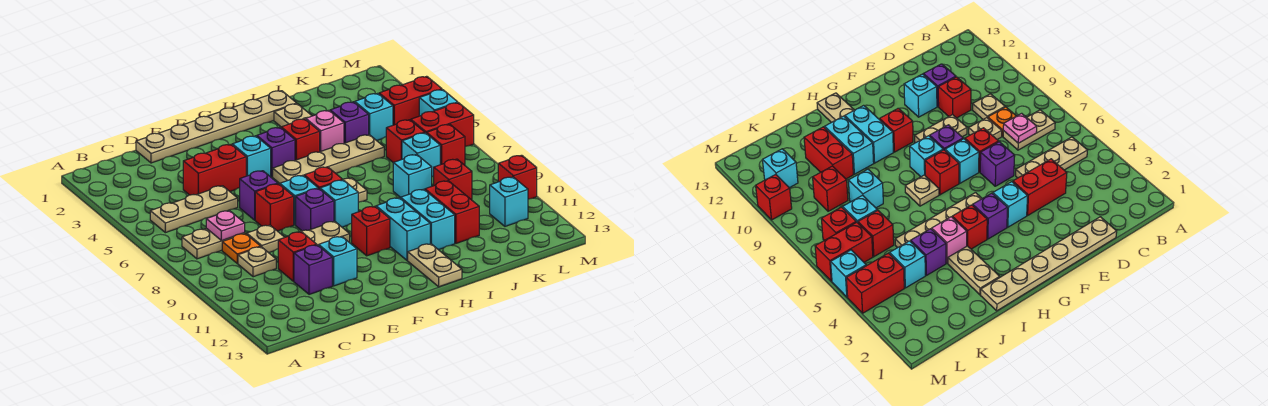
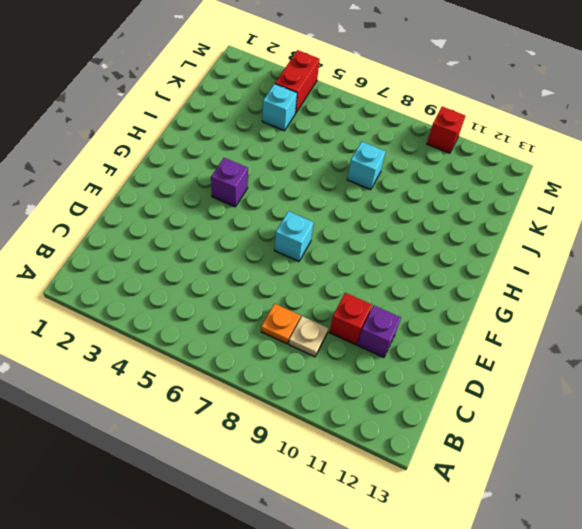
none -> tan 1x3 plate [150,186,238,233]
none -> tan 1x2 plate [182,228,245,259]
none -> tan 1x6 plate [136,91,297,163]
none -> red 1x2 brick [183,145,246,195]

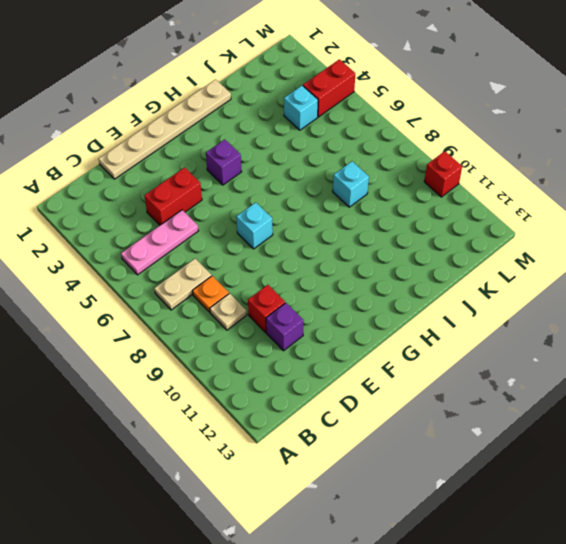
pink 1x3 plate [121,210,198,275] -> tan 1x3 plate [150,186,238,233]
none -> tan 1x1 plate [247,225,285,253]
none -> purple 1x1 brick [240,171,278,220]
none -> red 1x1 brick [255,184,294,231]
none -> tan 1x2 plate [300,221,350,246]

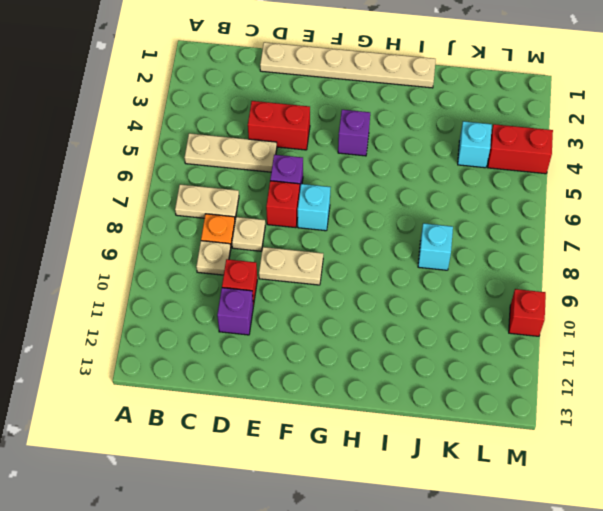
none -> cyan 1x1 brick [319,236,357,286]
none -> cyan 1x1 brick [232,136,271,177]
none -> purple 1x1 brick [296,189,334,231]
none -> tan 1x4 plate [273,135,384,183]

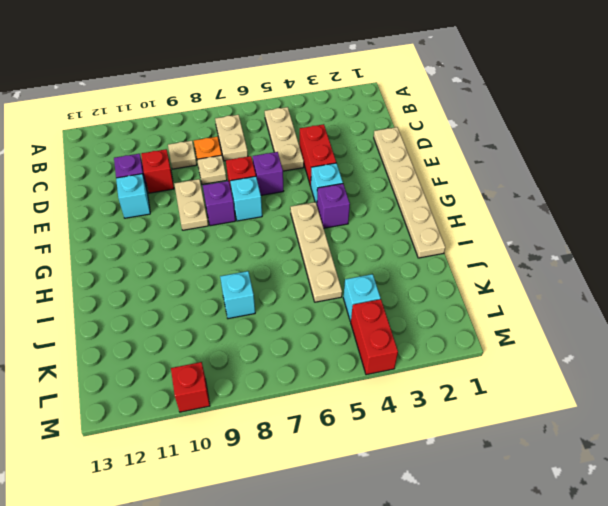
none -> red 1x1 brick [304,167,343,189]
none -> cyan 1x1 brick [320,180,358,227]
none -> red 1x1 brick [352,206,390,256]
none -> red 1x1 brick [281,119,320,160]

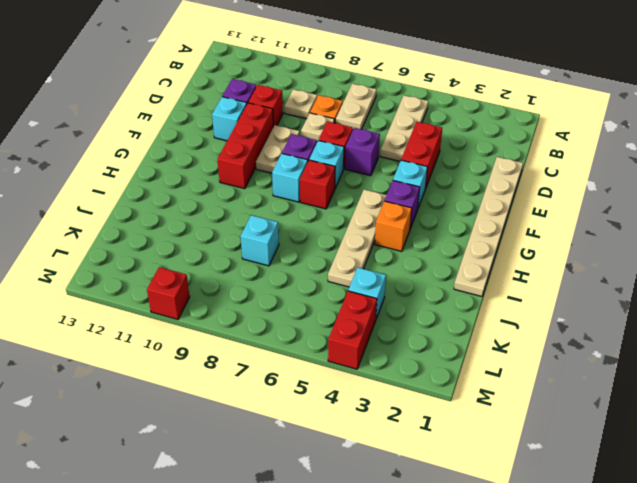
red 1x3 brick [218,103,273,189] -> red 1x1 brick [352,206,390,256]
orange 1x1 brick [375,201,412,251] -> red 1x1 brick [281,119,320,160]
none -> tan 1x1 plate [343,178,367,202]
none -> cyan 1x2 brick [376,198,430,260]
none -> tan 1x2 plate [408,244,462,287]
none -> tan 1x2 plate [274,104,312,127]

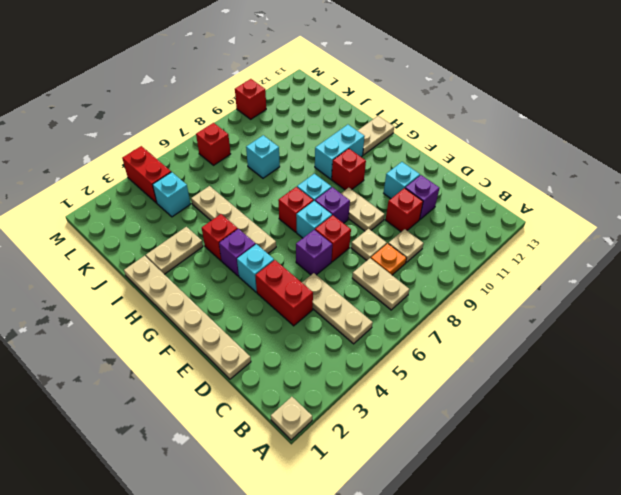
tan 1x1 plate [271,397,312,440] -> tan 1x1 plate moved to [343,178,367,202]
none -> pink 1x1 brick [306,110,344,152]
none -> cyan 1x2 brick [401,189,455,250]
none -> purple 1x1 brick [330,102,369,143]
none -> red 1x2 brick [425,181,479,243]

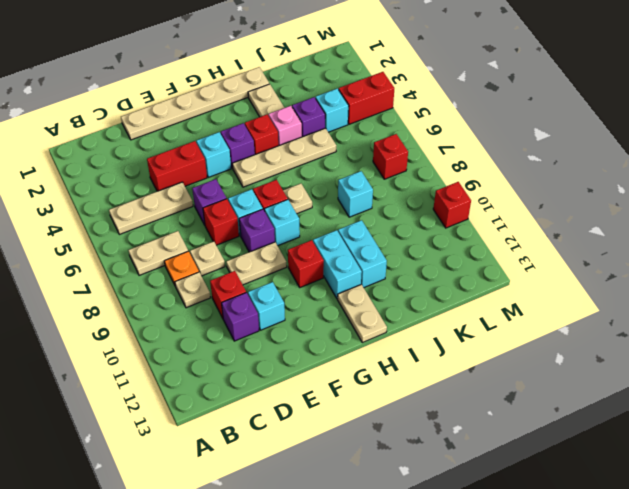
none -> red 1x2 brick [425,181,479,243]
none -> red 1x1 brick [386,120,425,163]
none -> cyan 1x1 brick [402,133,440,177]
none -> red 1x1 brick [434,159,472,200]

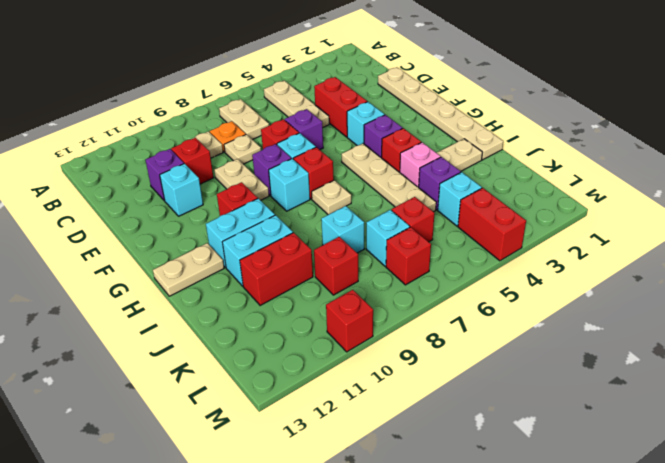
none -> red 1x2 brick [411,103,474,146]
none -> cyan 1x1 brick [490,177,528,226]
none -> cyan 1x1 brick [419,90,458,116]
none -> pink 1x1 plate [206,211,245,241]

